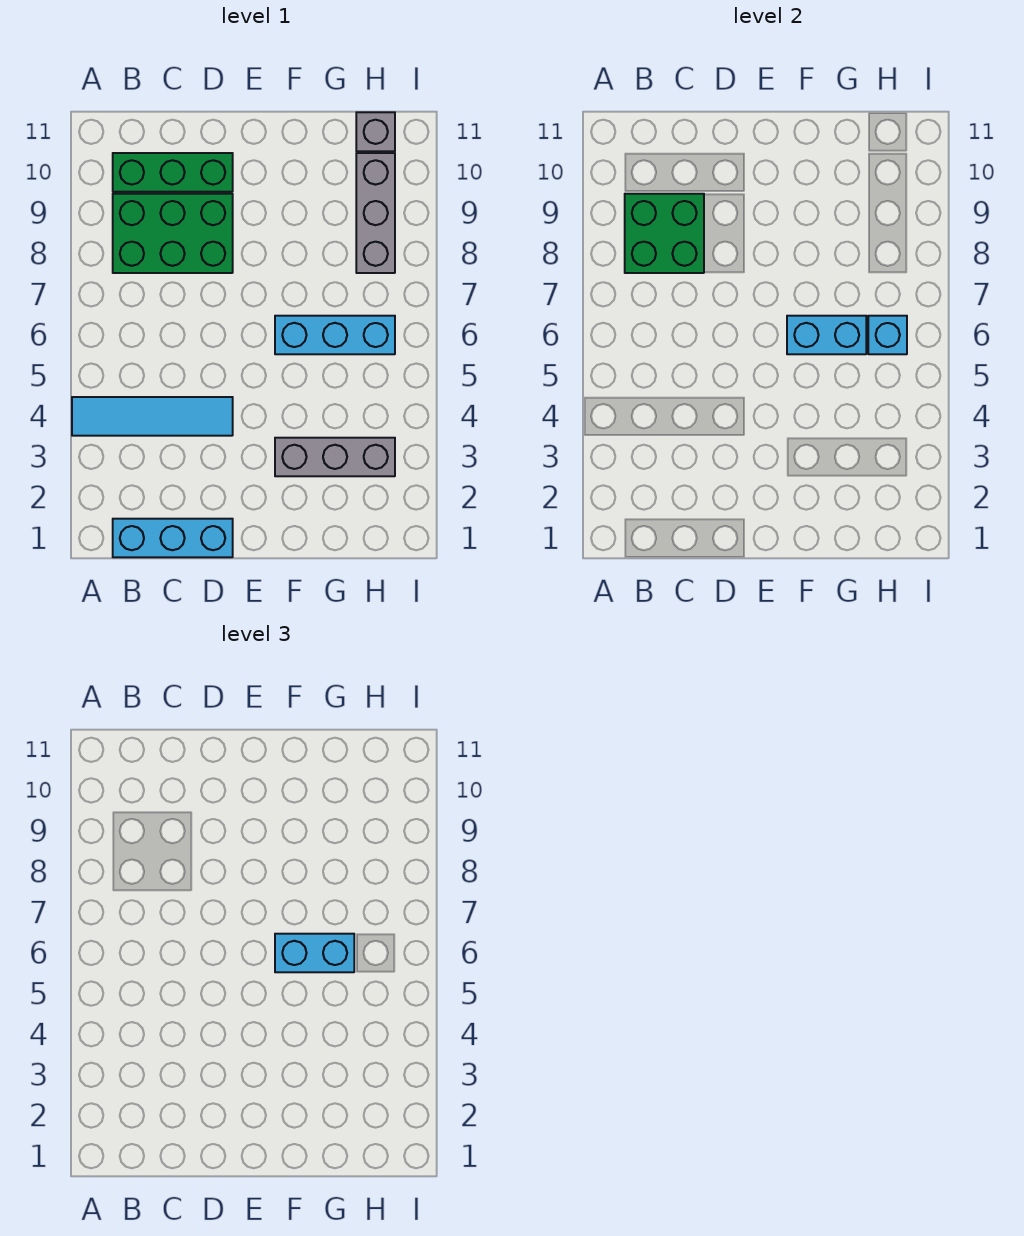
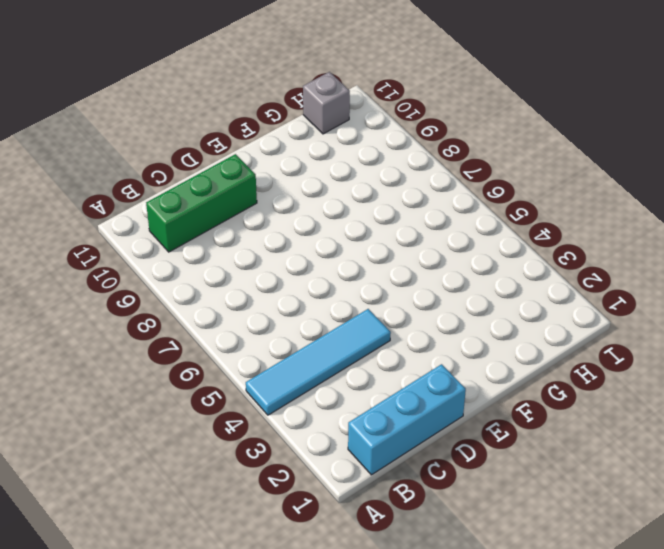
none -> green 2x3 brick [113,194,233,273]
none -> grey 1x3 brick [275,438,395,476]
none -> cyan 1x3 brick [275,316,395,354]

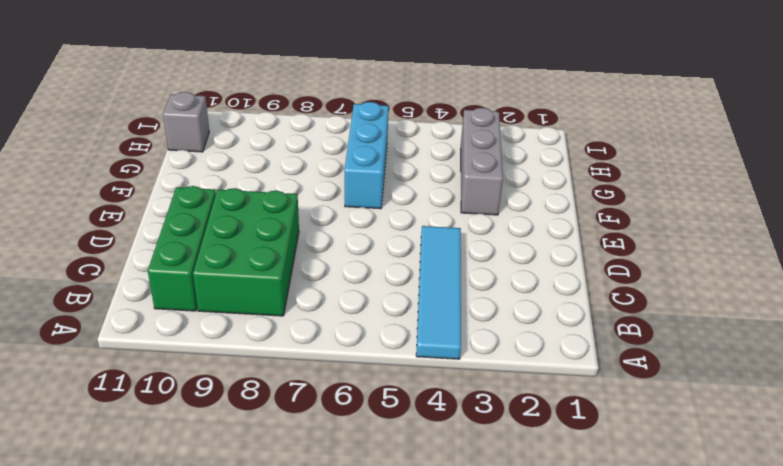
none -> cyan 1x3 brick [113,519,233,557]
none -> grey 1x3 brick [356,153,395,273]
none -> green 2x2 brick [625,194,704,273]

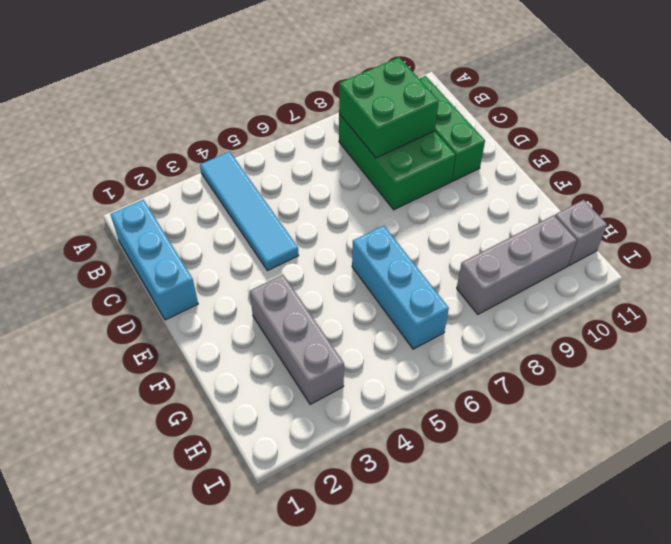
none -> cyan 1x2 brick [787,316,866,354]
none -> cyan 1x1 brick [868,316,907,354]
none -> cyan 1x2 brick [275,934,354,972]

